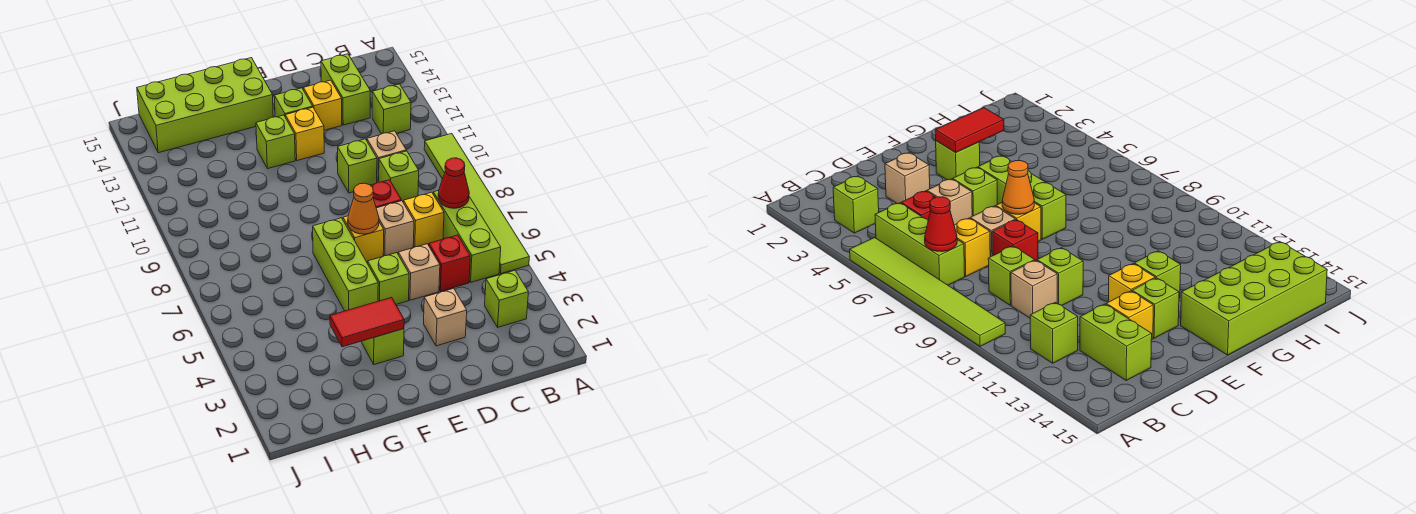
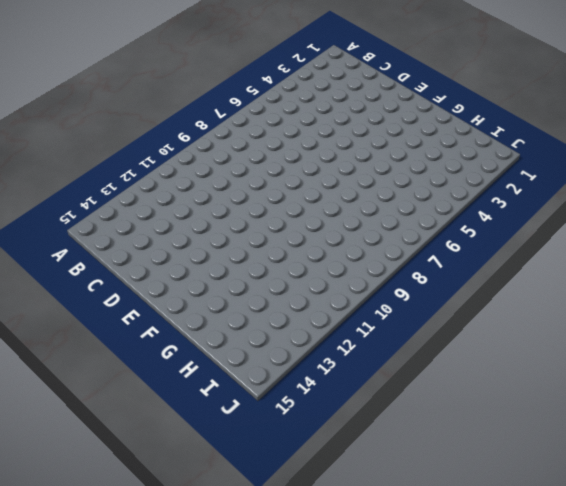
none -> lime 1x6 tile [424,134,529,274]
none -> lime 1x1 brick [485,270,528,327]
none -> lime 1x3 brick [433,190,501,282]

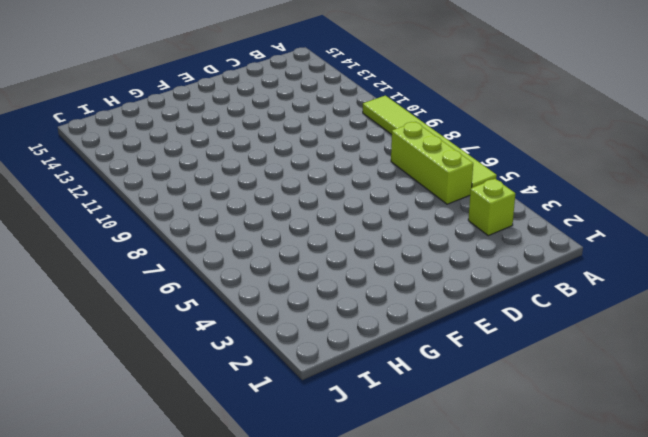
none -> lime 1x1 brick [372,84,411,134]
none -> red 1x1 brick [429,235,470,291]
none -> yellow 1x1 brick [403,192,444,247]

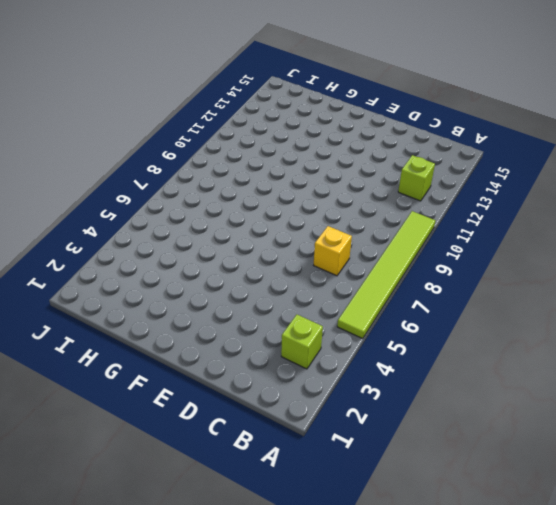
none -> lime 1x3 brick [433,190,501,282]
none -> red 1x1 brick [429,235,470,291]
none -> lime 1x1 brick [379,151,419,201]

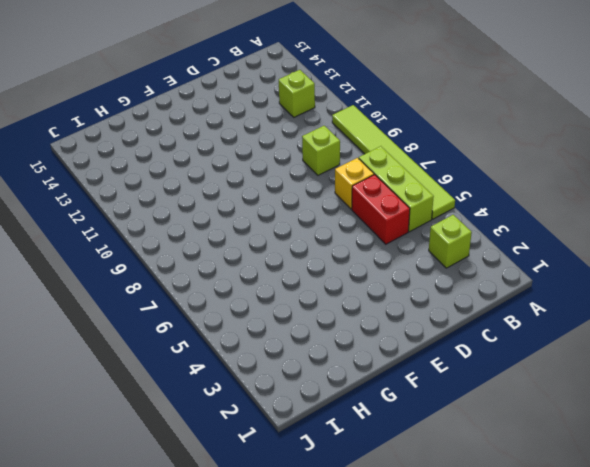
red 1x2 brick [352,175,410,244] -> red 1x1 brick [429,235,470,291]
none -> tan 1x1 brick [367,131,406,183]
none -> lime 1x2 brick [321,54,370,125]
none -> tan 1x1 brick [424,288,467,346]

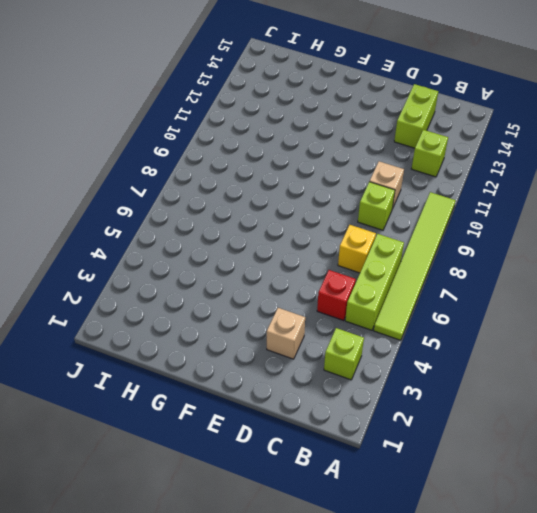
none -> tan 1x1 brick [398,244,440,300]
none -> tan 1x1 brick [376,201,414,256]
none -> red 1x1 brick [370,180,401,208]

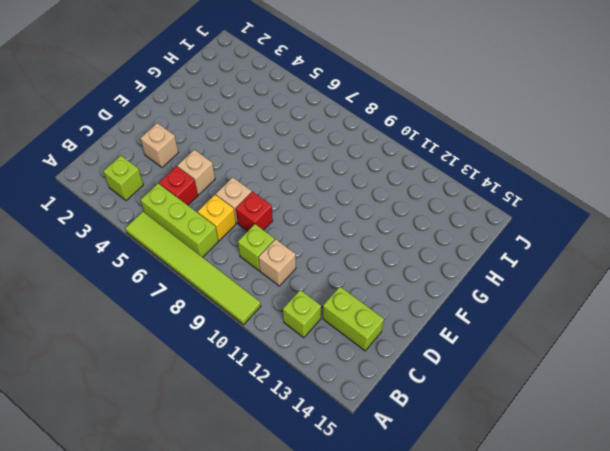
none -> lime 1x1 brick [338,139,377,193]
none -> yellow 1x1 brick [303,80,342,130]
none -> lime 1x1 brick [368,253,409,304]

